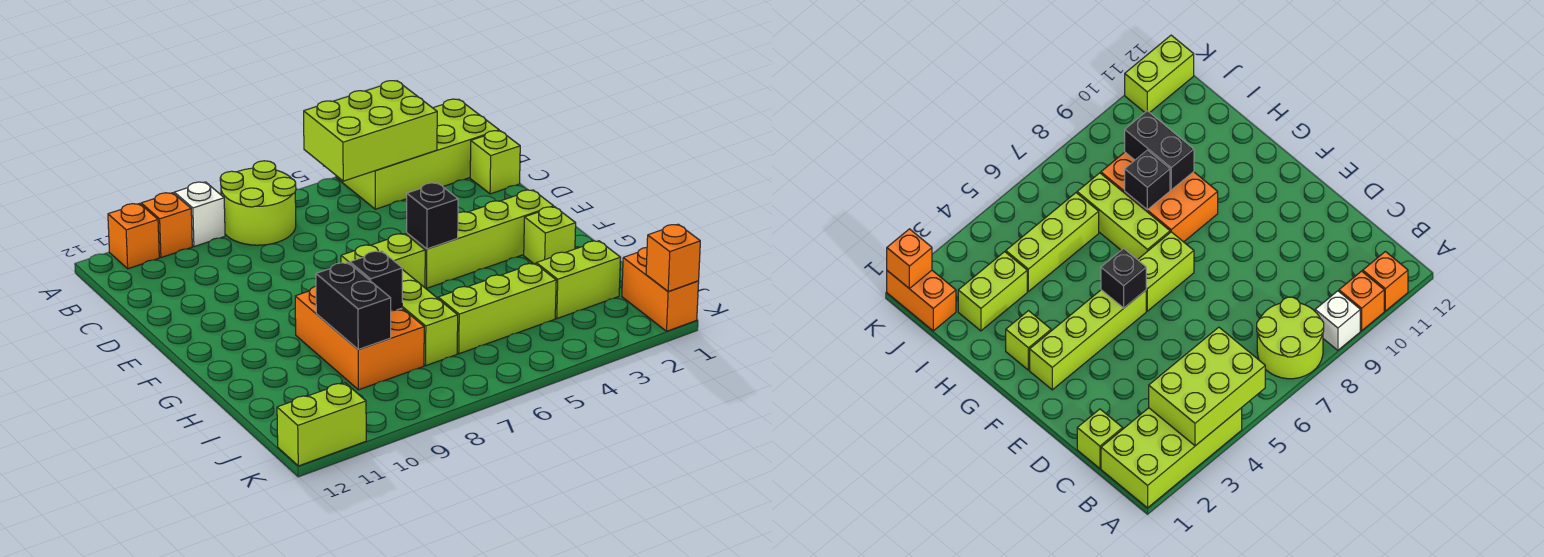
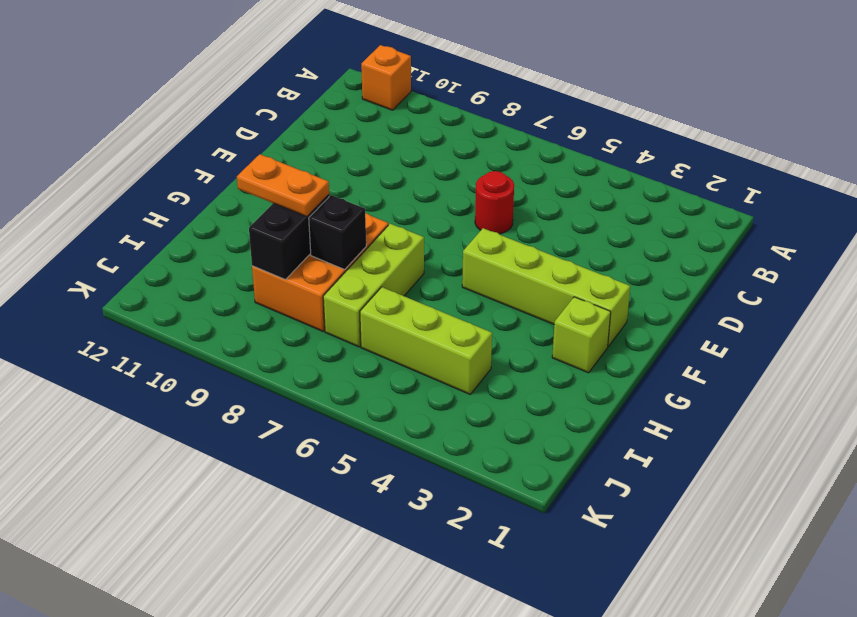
red 1x1 round brick [475,171,514,234] -> none
orange 1x2 plate [237,154,329,217] -> none
none -> lime 2x4 brick [336,99,499,209]
none -> lime 2x2 round brick [220,161,296,245]
none -> white 1x1 brick [174,182,225,247]

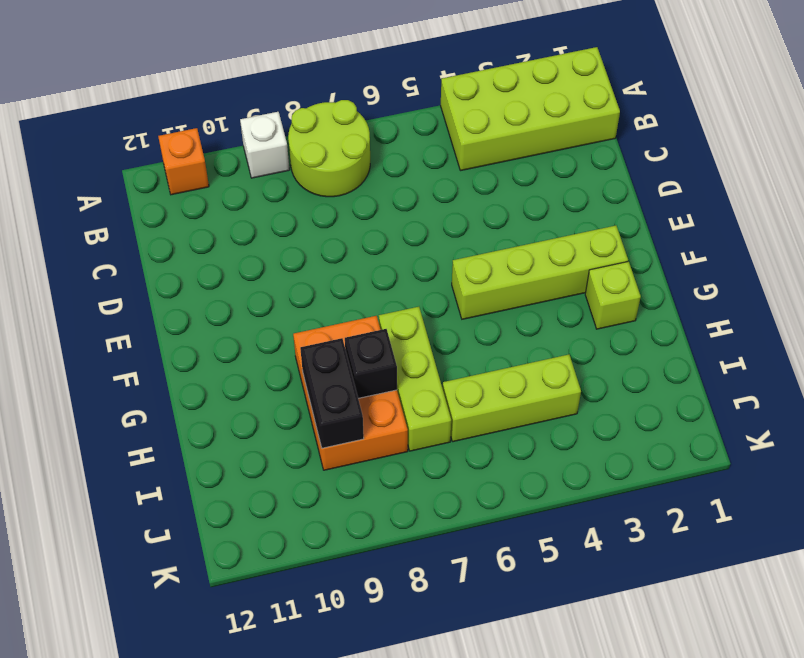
none -> orange 1x1 brick [141,193,192,258]
none -> lime 1x1 brick [470,131,520,194]
none -> lime 1x2 brick [341,234,425,288]

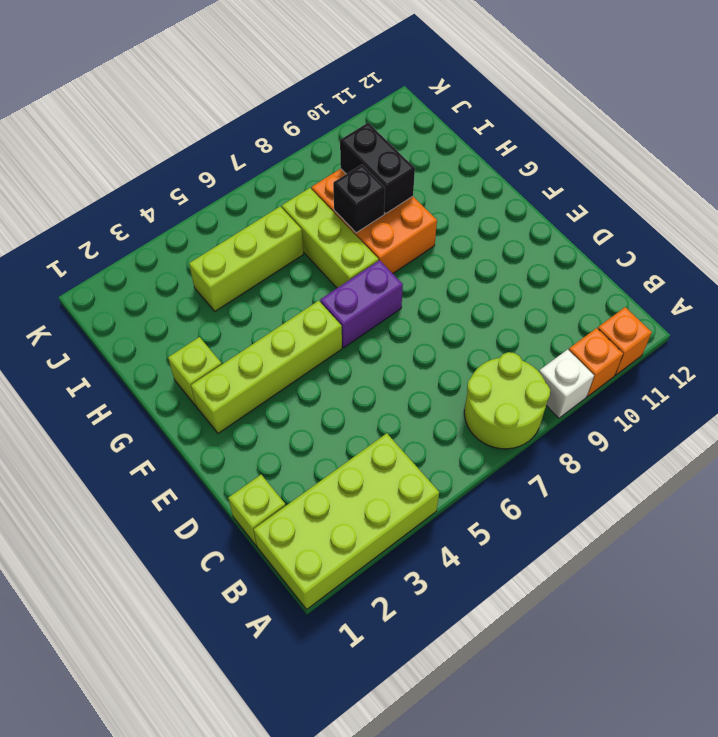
purple 1x2 brick [320,260,403,347] -> lime 1x2 brick [341,234,425,288]
none -> lime 1x2 brick [536,241,621,319]
none -> orange 1x2 brick [622,248,699,331]
none -> lime 1x2 brick [277,383,366,466]

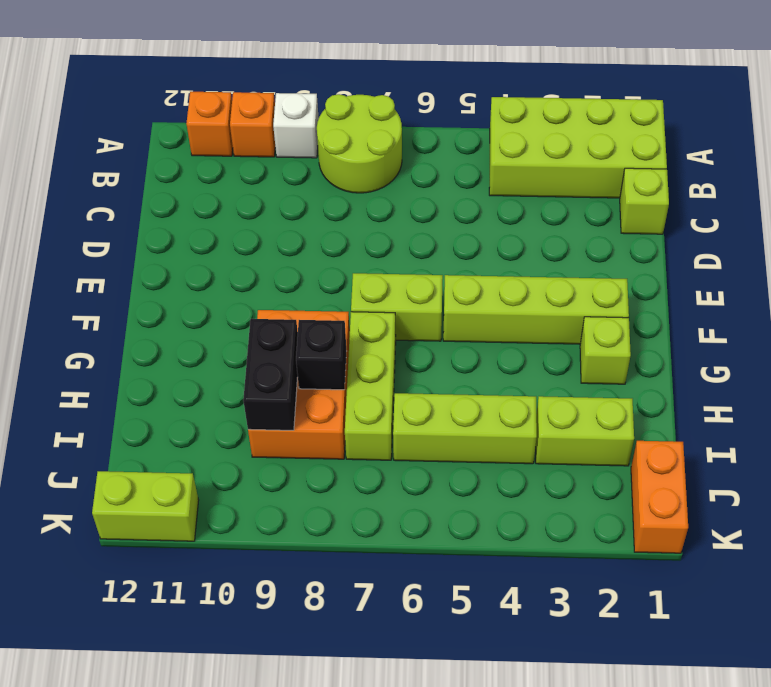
none -> lime 2x3 brick [304,81,437,181]
none -> black 1x1 brick [407,183,458,249]
none -> orange 1x1 brick [646,224,700,292]

